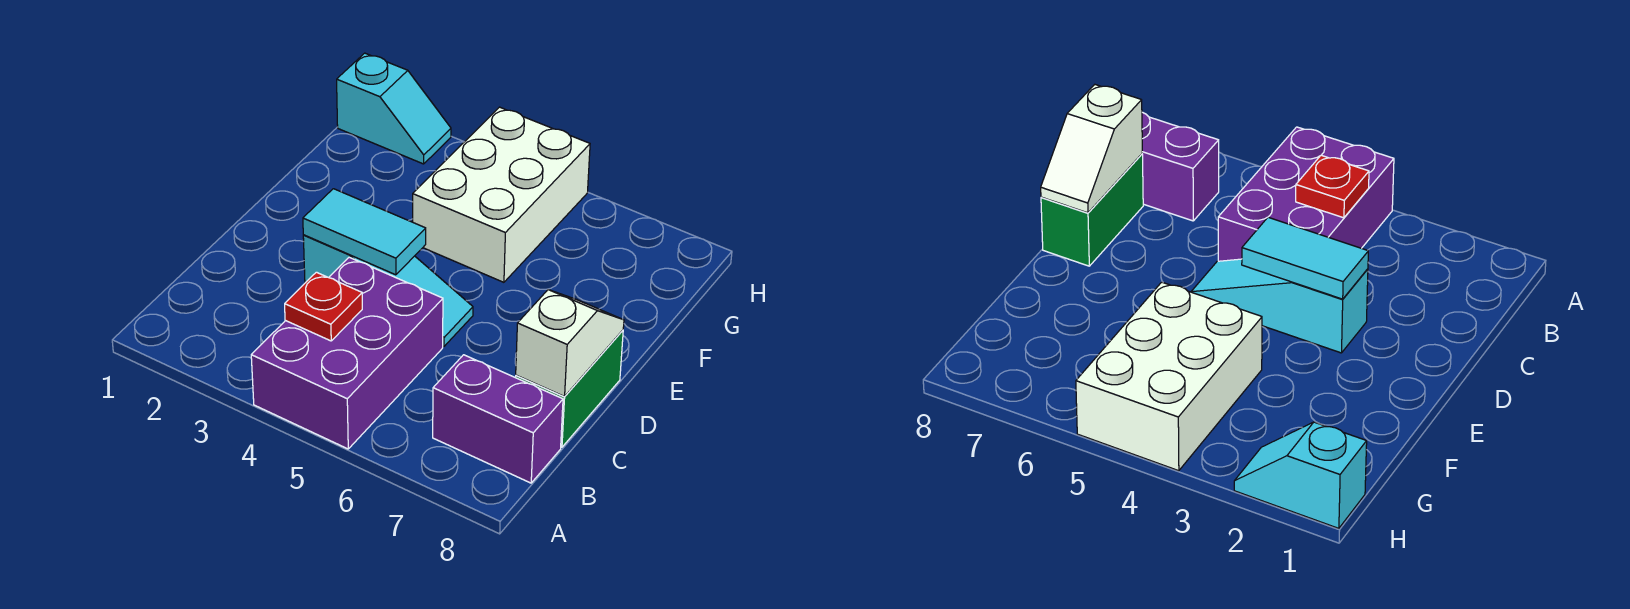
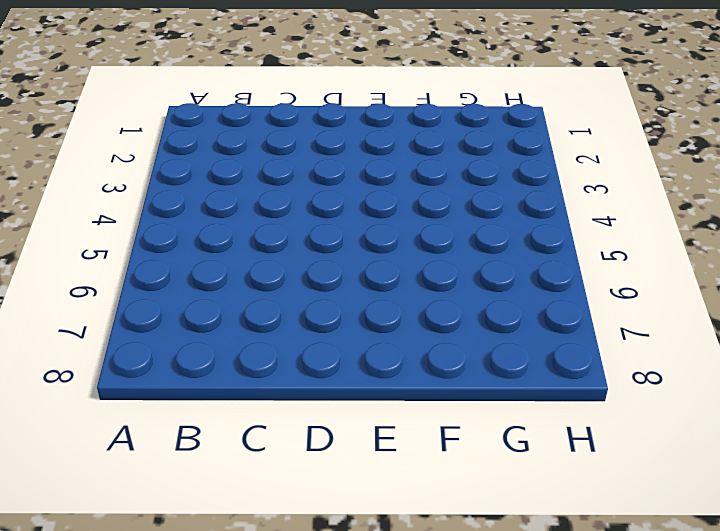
none -> purple 2x3 brick [251,257,443,449]
none -> purple 1x2 brick [433,355,563,483]

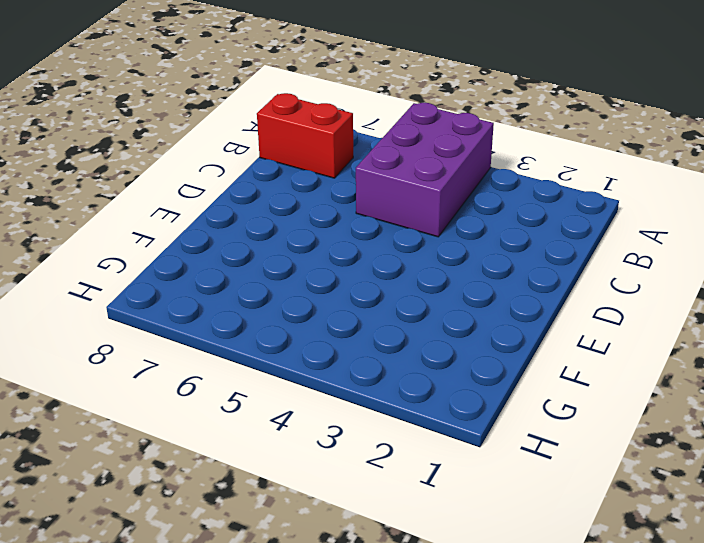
red 1x2 brick [257,93,353,178] -> purple 1x2 brick [433,355,563,483]
none -> green 1x2 brick [516,330,623,447]
none -> cyan 1x3 slope [303,235,473,347]

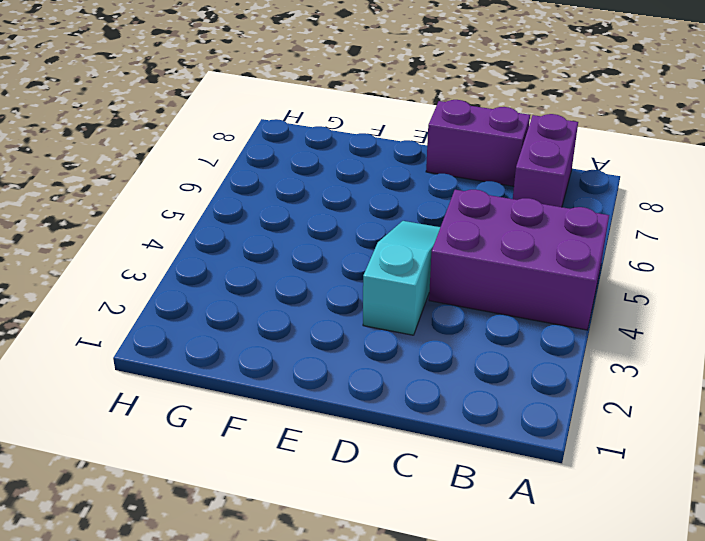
purple 1x2 brick [426,100,530,186] -> green 1x2 brick [516,330,623,447]
none -> white 2x3 brick [413,107,590,282]
none -> cyan 1x2 slope [337,53,451,164]

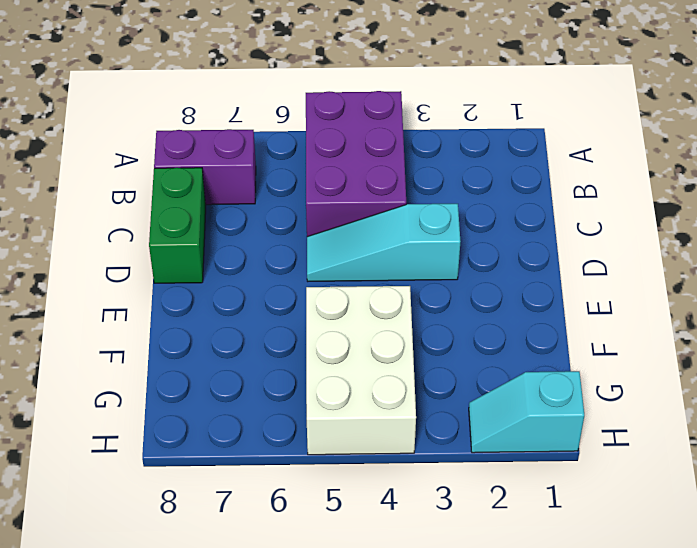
none -> red 1x1 plate [285,272,362,341]
none -> white 1x2 slope [516,290,624,396]

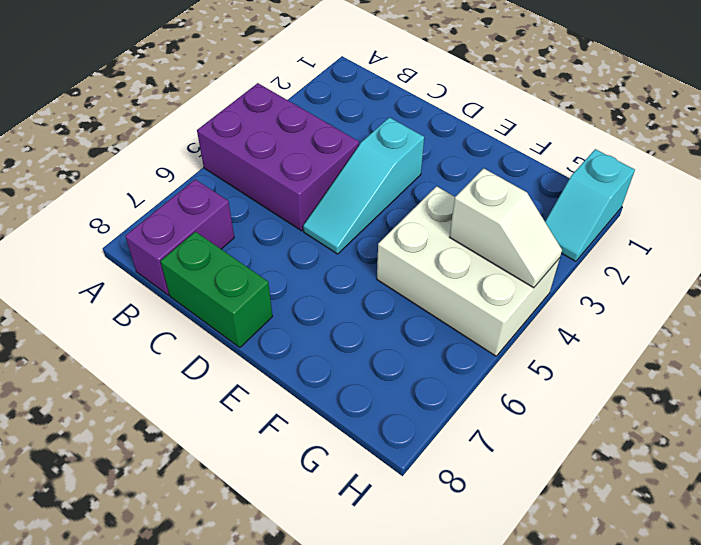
white 1x2 slope [450,168,562,288] -> white 1x2 slope moved to [516,290,624,396]
none -> red 1x1 plate [285,272,362,341]
none -> cyan 1x2 tile [303,189,426,275]

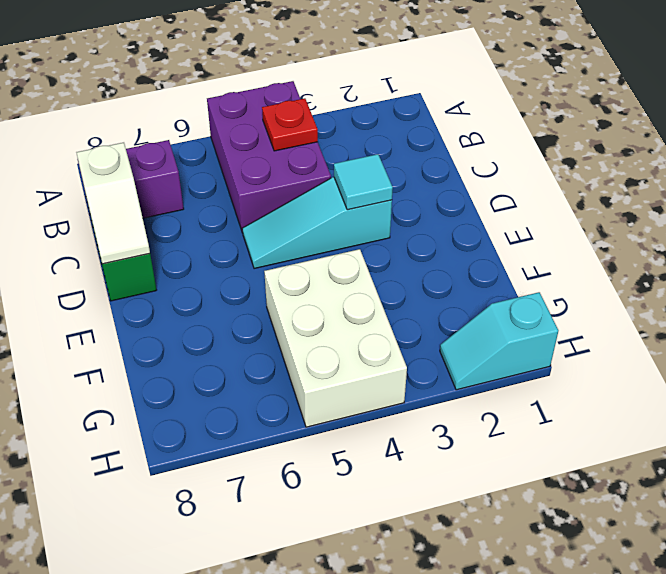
cyan 1x1 tile [334,154,393,210] -> cyan 1x2 tile [303,189,426,275]

